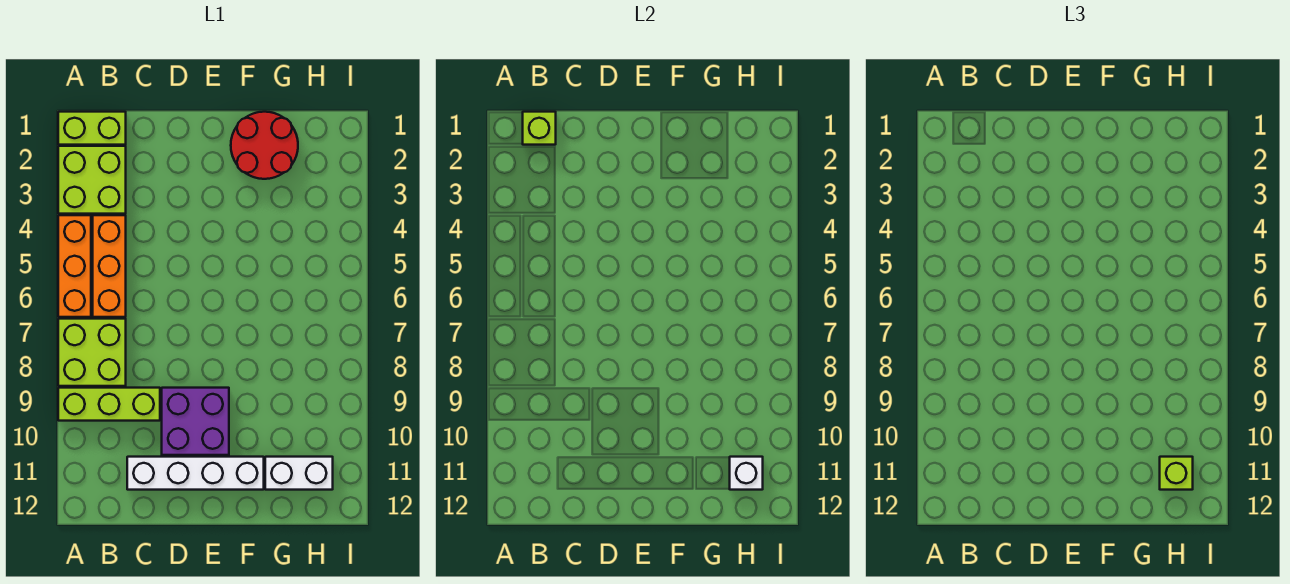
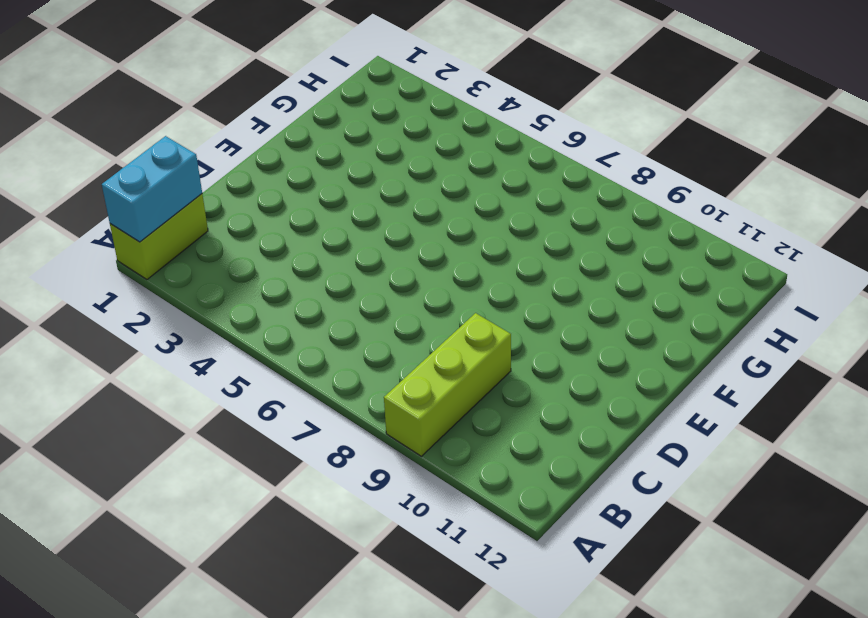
cyan 1x2 brick [102,136,202,242] -> lime 1x1 brick [523,112,556,145]
none -> lime 2x2 brick [58,146,126,214]
none -> orange 1x3 brick [58,215,91,317]
none -> lime 2x2 brick [58,319,126,386]

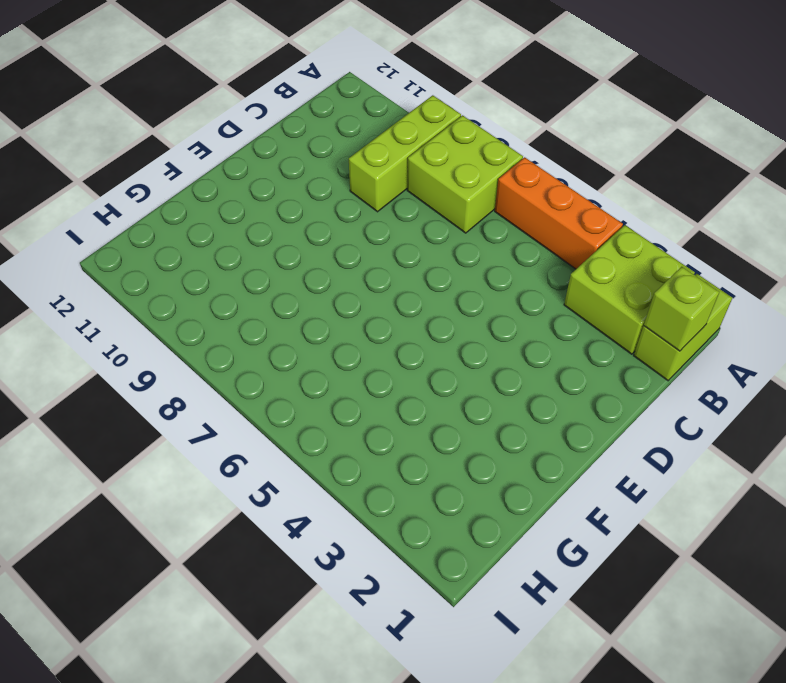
none -> orange 1x3 brick [93,215,126,317]
none -> white 1x4 brick [127,457,264,490]
none -> purple 2x2 brick [162,388,229,455]

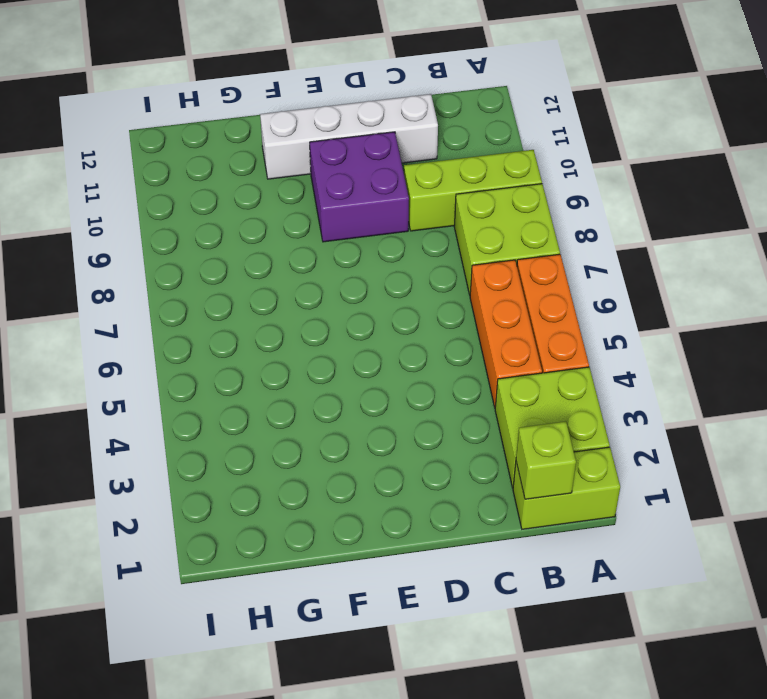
none -> red 2x2 round brick [231,112,298,179]
none -> white 1x2 brick [265,457,333,490]
none -> white 1x1 brick [730,457,763,490]

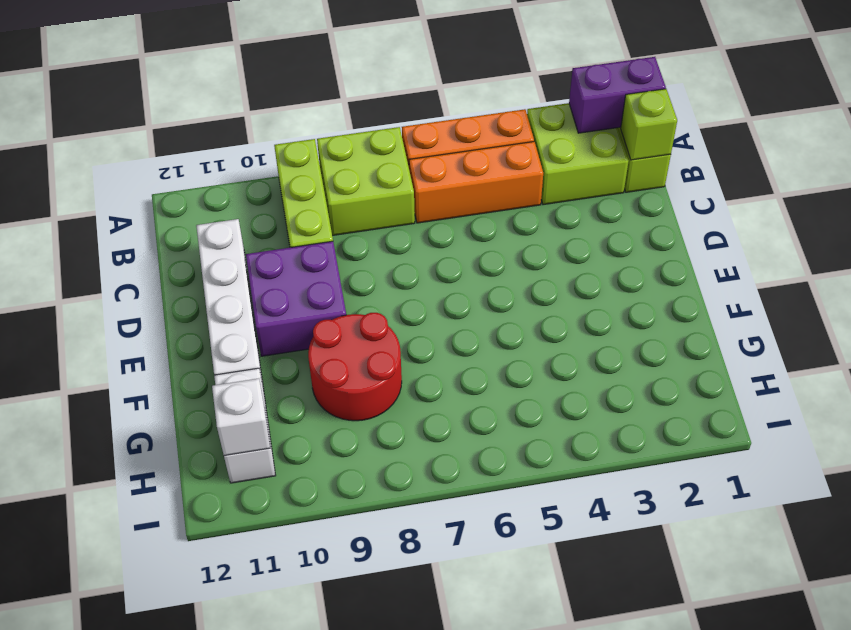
purple 1x2 brick [569,57,666,133] -> none
red 2x2 round brick [308,313,402,421] -> red 2x2 round brick moved to [231,112,298,179]
none -> lime 1x1 brick [1160,457,1193,490]

